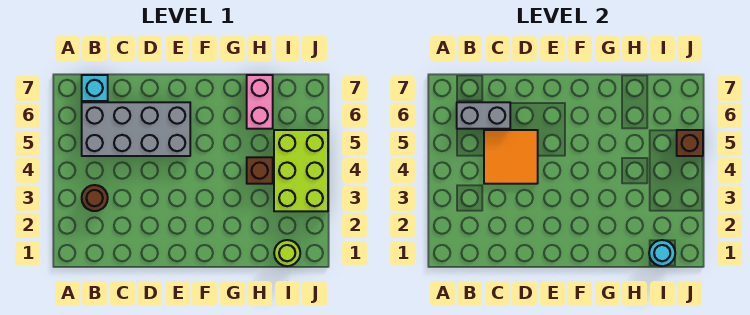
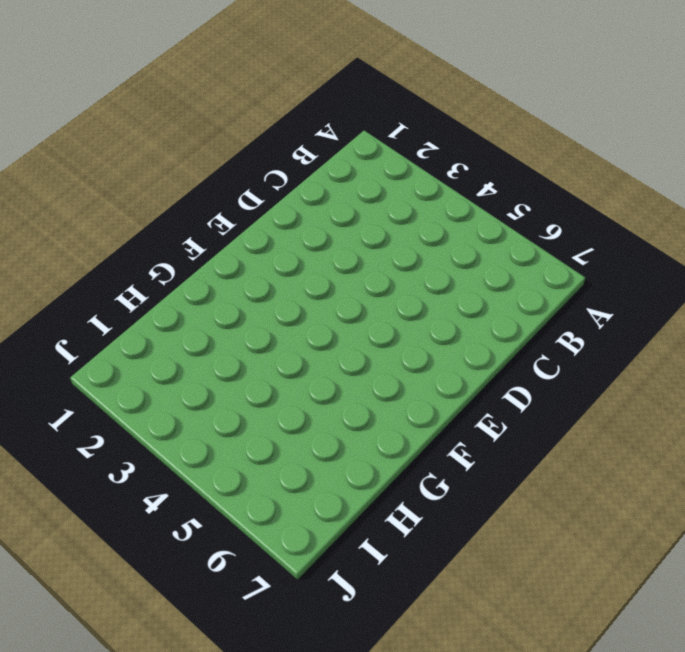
none -> brown 1x1 round brick [82,185,108,211]
none -> grey 2x4 brick [82,102,190,156]

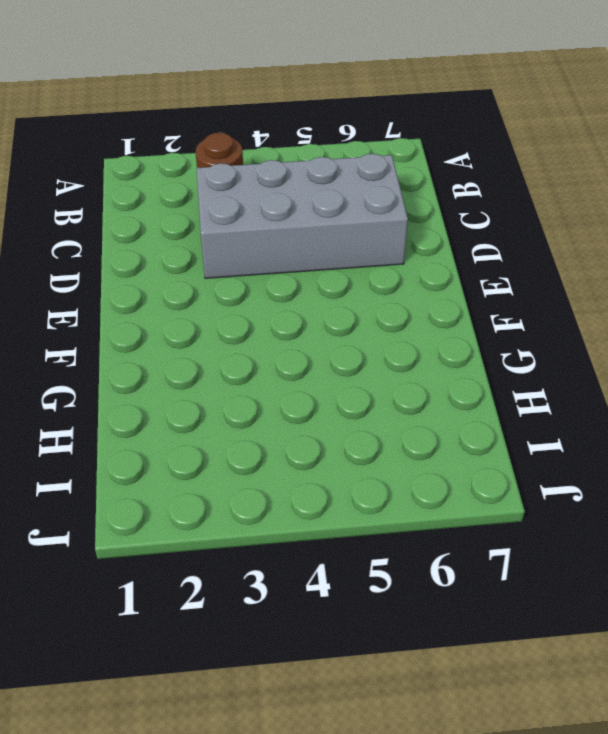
grey 2x4 brick [197,154,408,278] -> grey 2x4 brick turned to [82,102,190,156]
none -> cyan 1x1 brick [82,75,108,101]
none -> brown 1x1 brick [247,157,273,184]

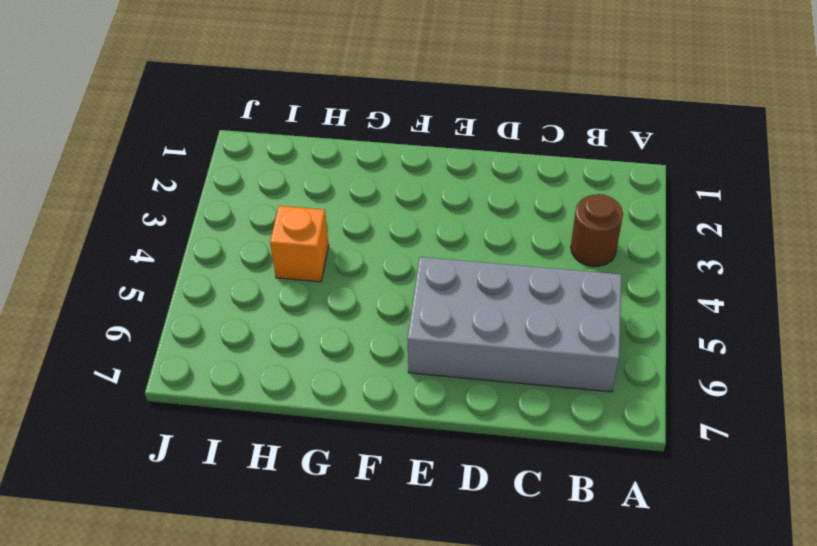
orange 1x1 brick [270,206,329,282] -> brown 1x1 brick [247,157,273,184]
none -> cyan 1x1 brick [82,75,108,101]
none -> pink 1x2 brick [247,75,273,129]

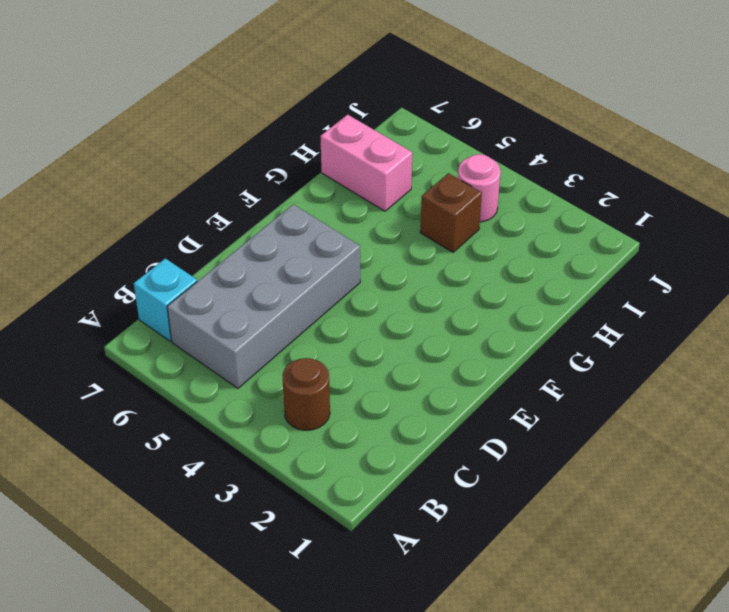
pink 1x1 round brick [458,154,501,222] -> lime 2x3 brick [274,130,328,211]
none -> lime 1x1 round brick [274,240,300,266]
none -> grey 1x2 brick [457,102,510,129]

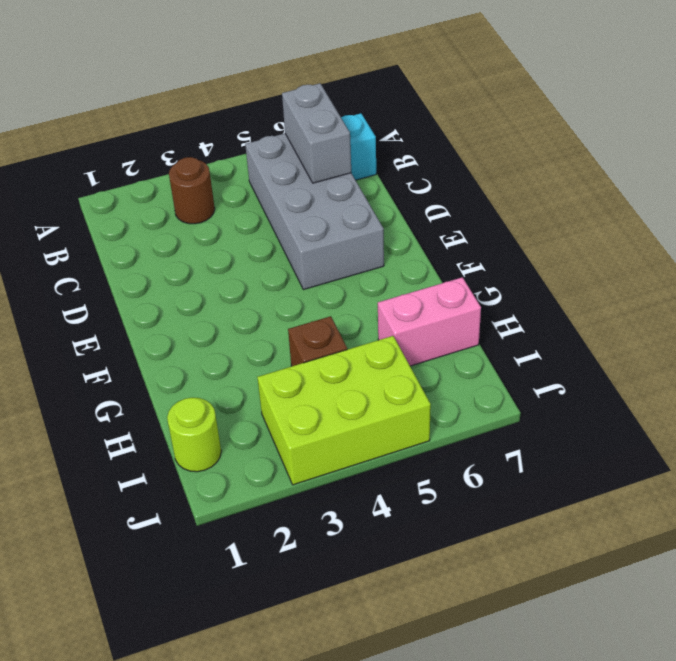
none -> orange 2x2 tile [484,130,538,184]
none -> cyan 1x1 round brick [649,240,675,266]

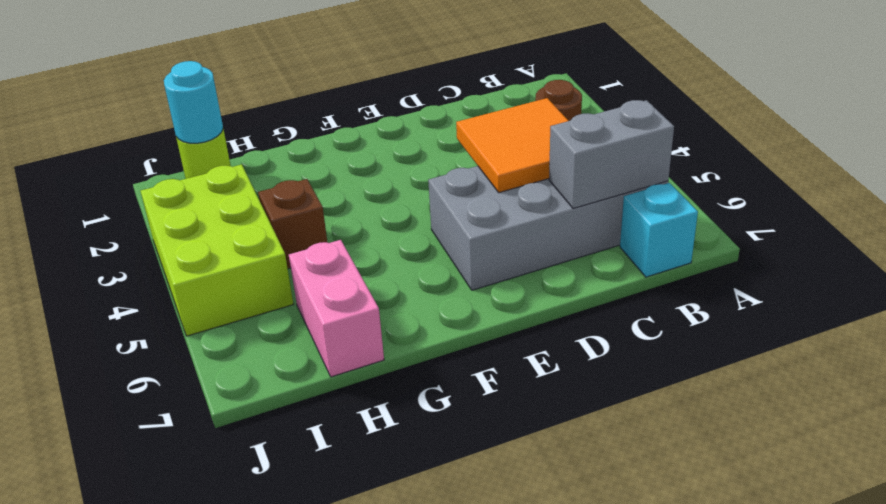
none -> brown 1x1 brick [677,130,703,156]

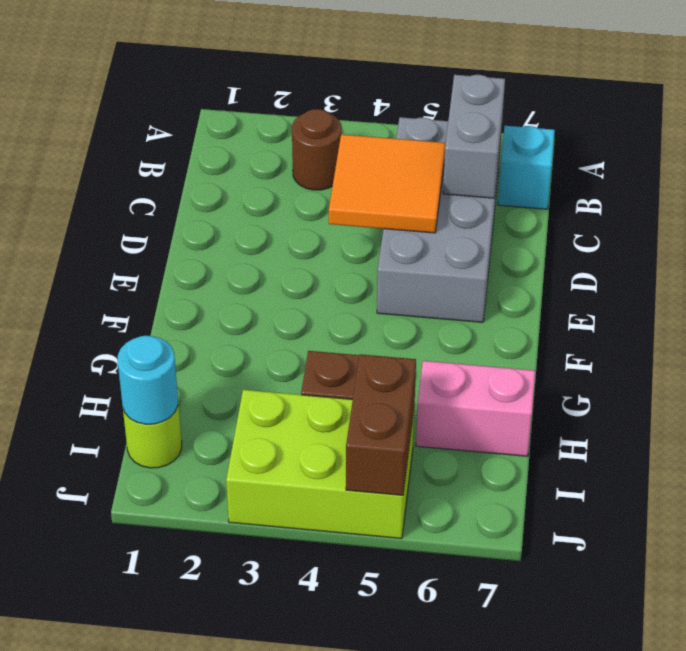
brown 1x2 brick [346,354,416,495] -> brown 1x1 brick [677,130,703,156]

